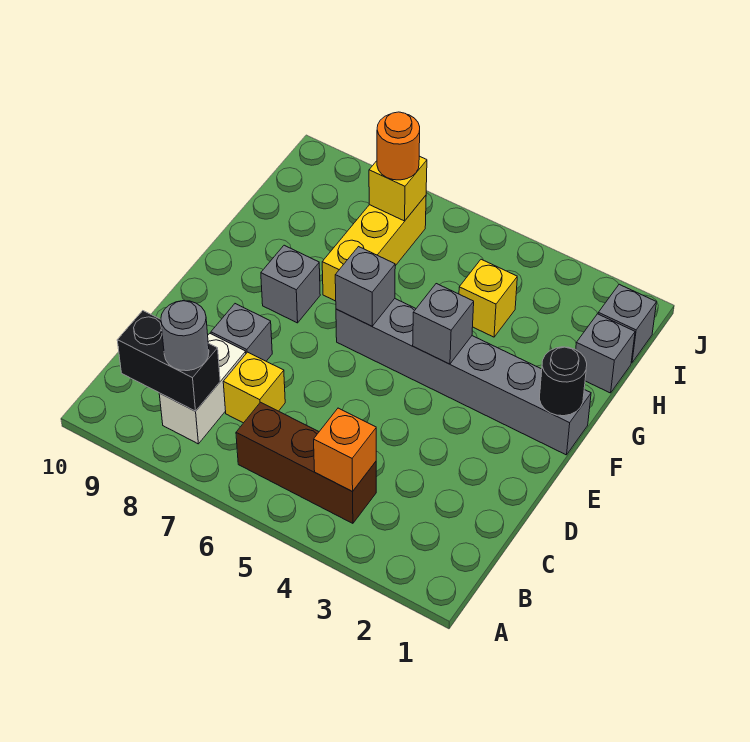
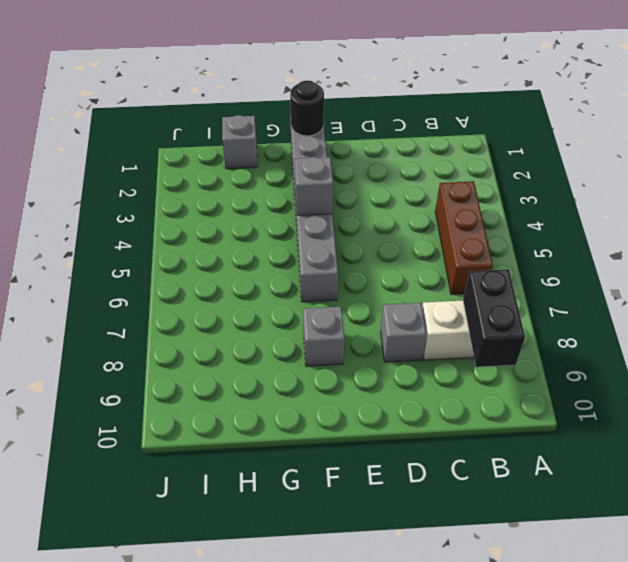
none -> yellow 1x1 brick [223,352,285,423]
none -> yellow 1x3 brick [322,196,426,301]
none -> yellow 1x1 brick [459,259,517,337]

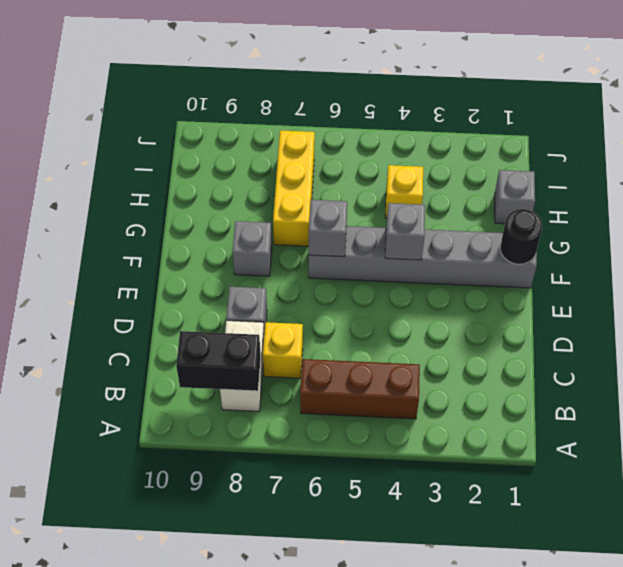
none -> grey 1x1 brick [598,284,656,363]
none -> orange 1x1 brick [314,408,376,492]
none -> yellow 1x1 brick [369,156,427,221]

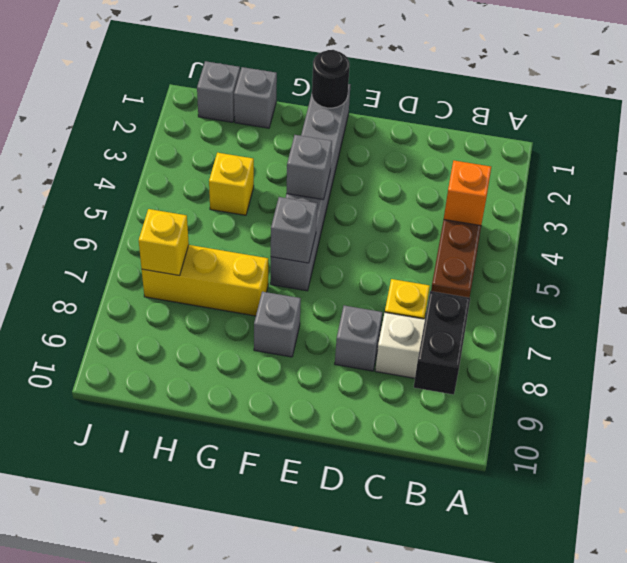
none -> grey 1x1 round brick [161,301,209,371]
none -> orange 1x1 round brick [377,112,420,180]

